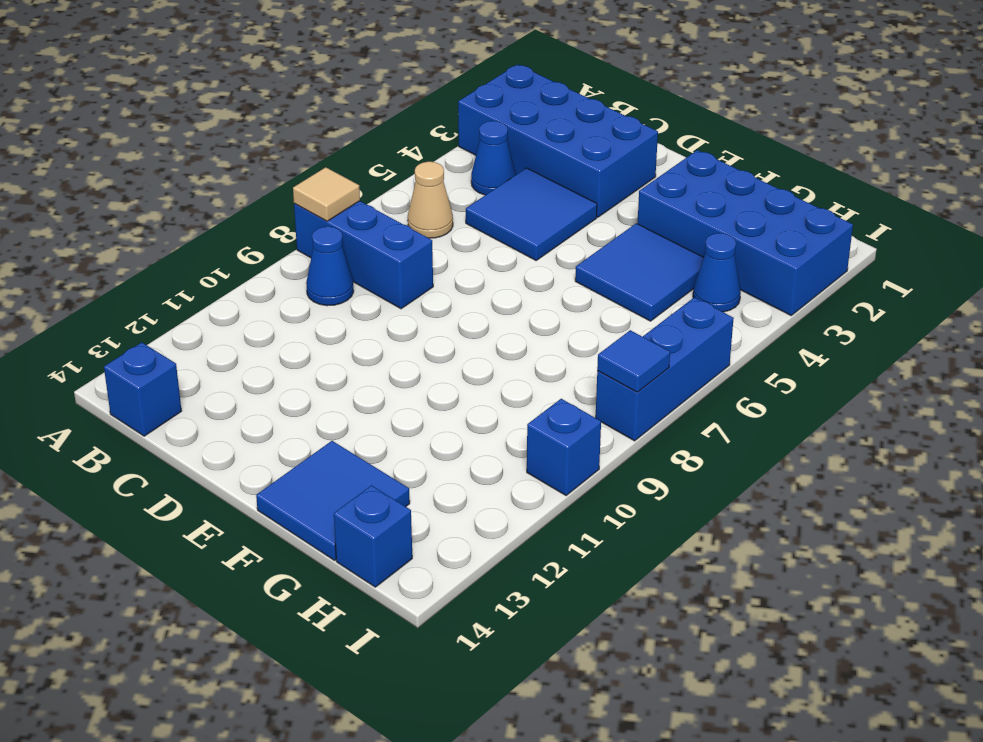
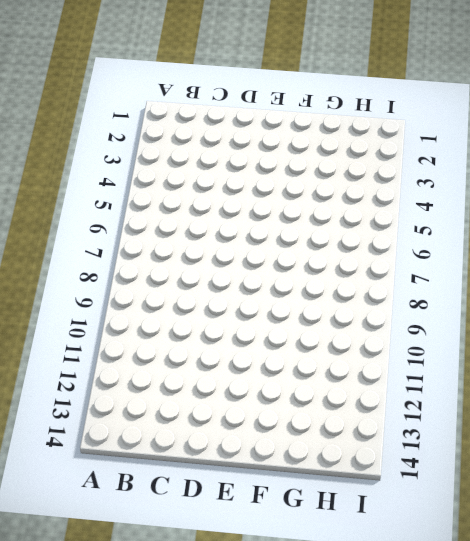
none -> blue 2x4 brick [458,64,658,217]
none -> blue 1x3 brick [294,201,433,309]
none -> blue 1x1 cone [471,121,515,195]

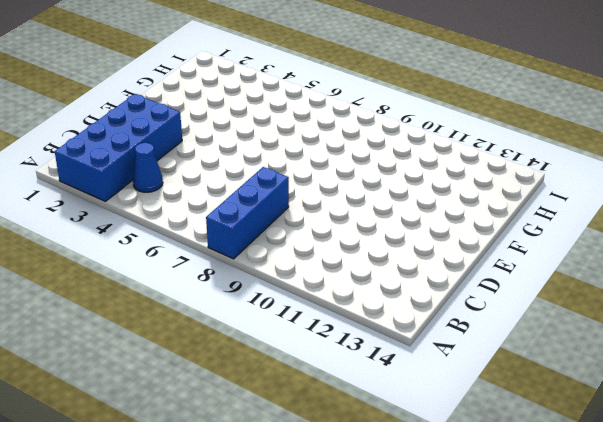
none -> tan 1x1 cone [408,162,453,238]
none -> blue 1x1 cone [306,227,354,306]
none -> blue 1x1 brick [104,342,181,436]

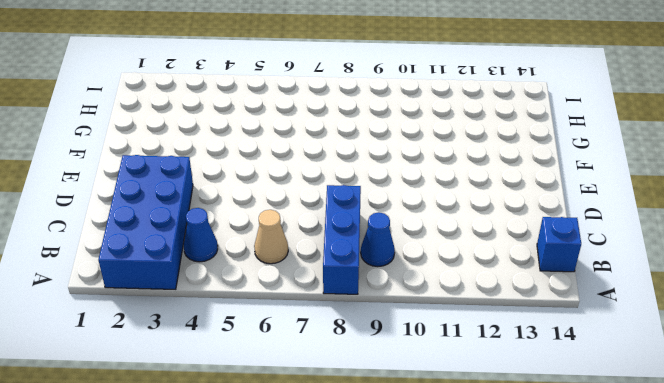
none -> blue 2x2 tile [466,168,597,260]
none -> blue 2x4 brick [638,150,853,315]
none -> blue 2x2 tile [575,223,704,321]

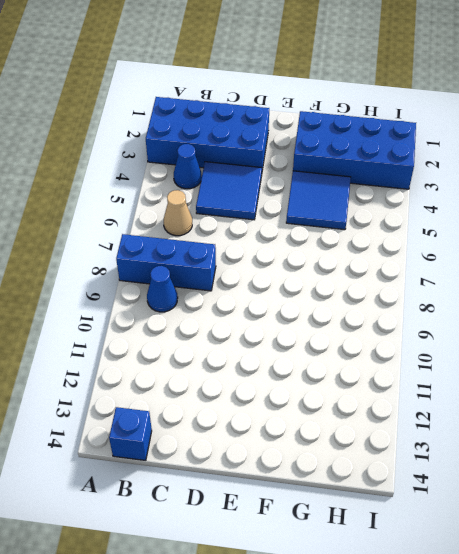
none -> blue 2x2 tile [256,441,410,560]
none -> blue 1x1 cone [693,233,741,312]
none -> blue 1x1 brick [334,485,412,587]

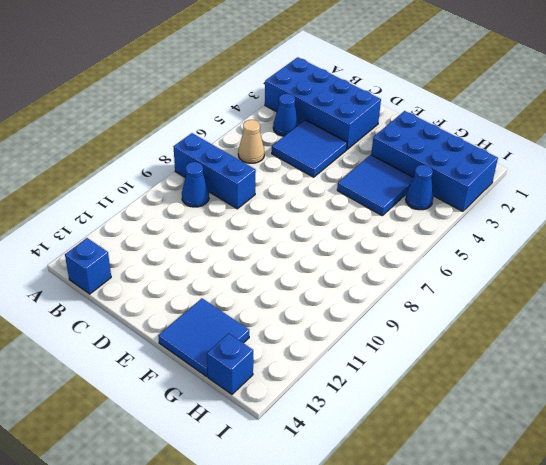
none -> blue 1x3 brick [596,297,734,441]
none -> blue 1x1 brick [527,399,601,496]
none -> tan 1x1 tile [293,167,360,221]

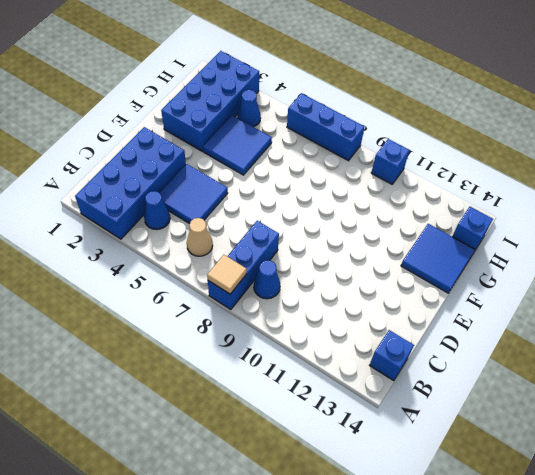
none -> blue 1x1 tile [597,330,670,392]

